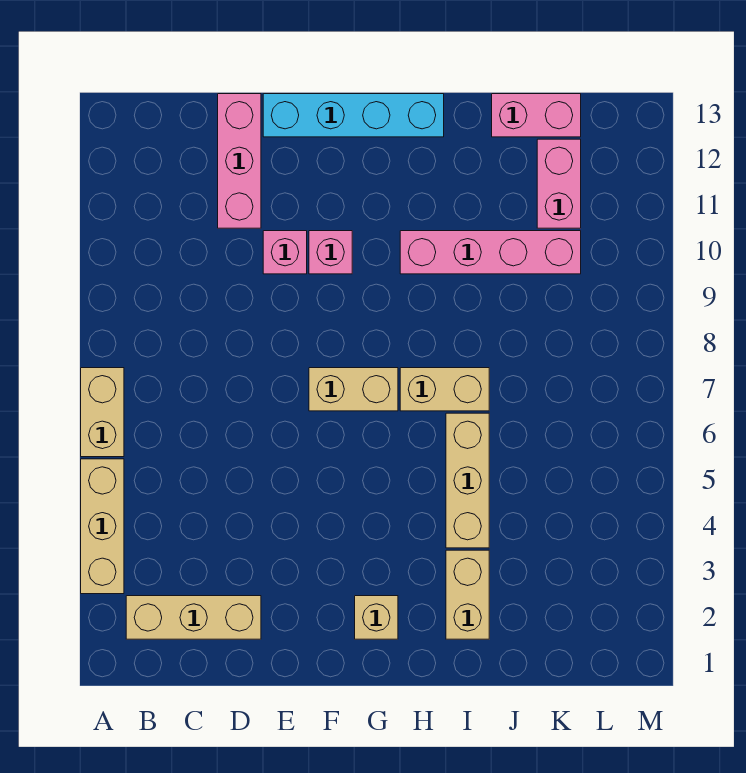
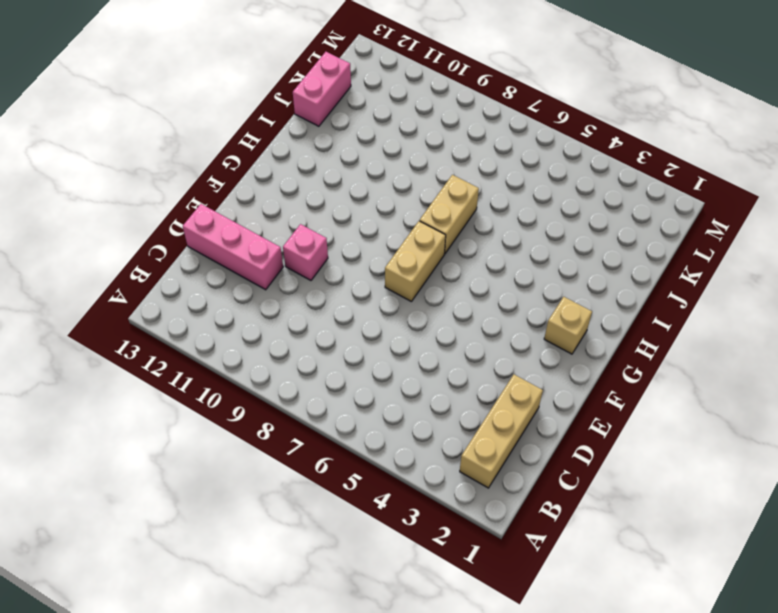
none -> tan 1x3 brick [81,459,124,594]
none -> tan 1x2 brick [81,368,124,457]
none -> cyan 1x4 brick [263,94,444,137]

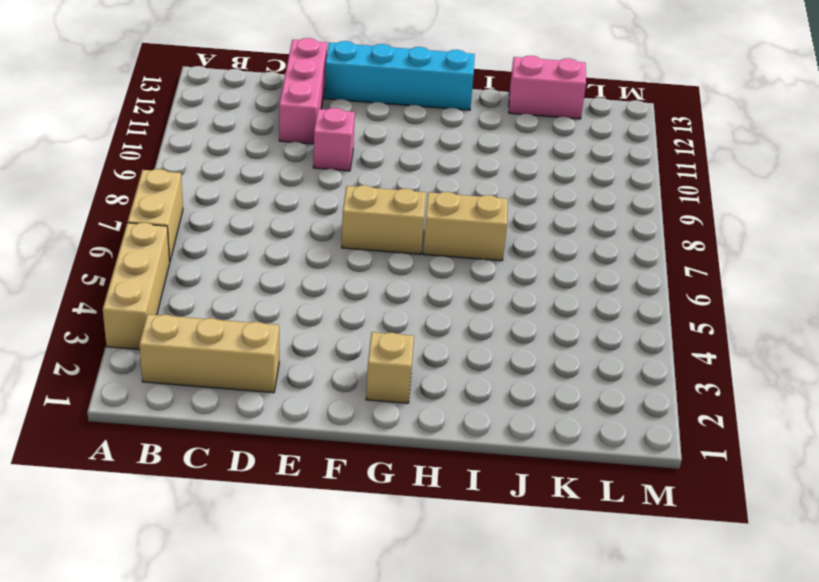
none -> pink 1x1 brick [309,231,352,274]
none -> pink 1x4 brick [400,231,581,274]
none -> tan 1x2 brick [446,550,489,639]

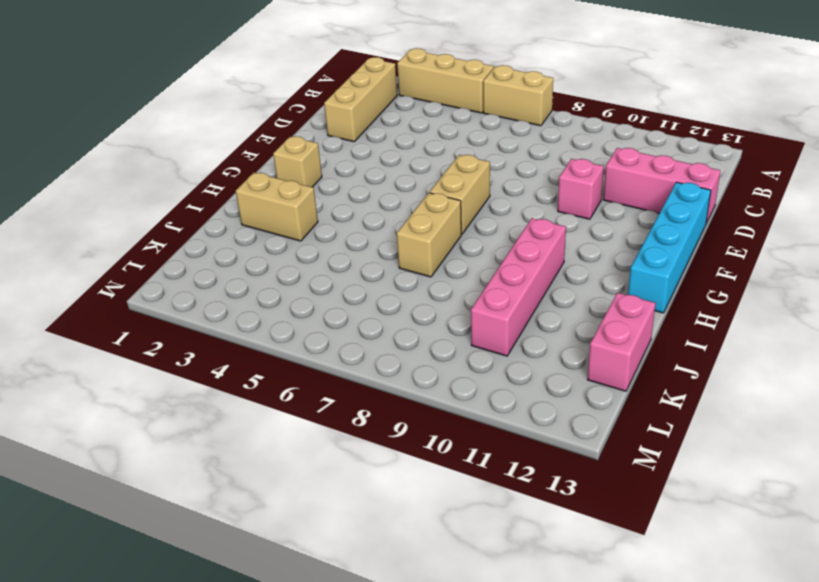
none -> pink 1x1 brick [309,231,352,274]
none -> tan 1x3 brick [446,413,489,548]
none -> pink 1x2 brick [537,139,581,228]

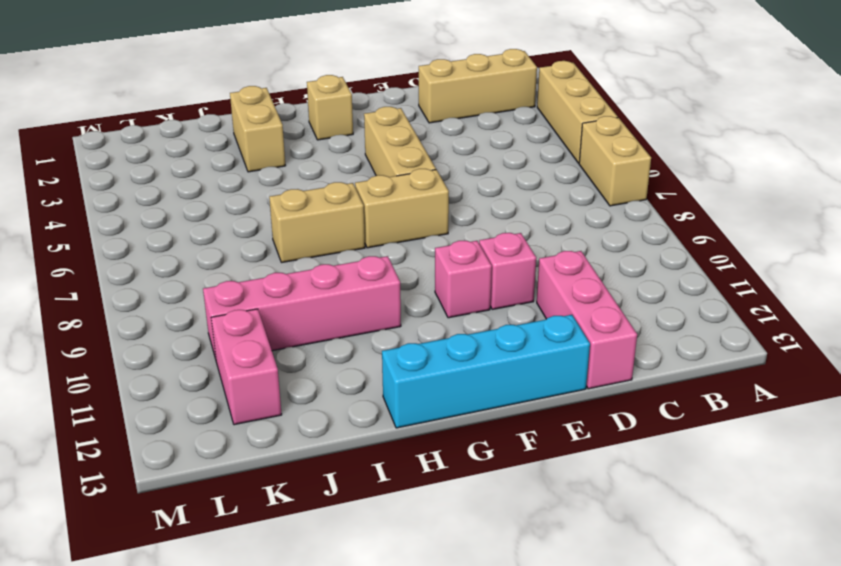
tan 1x3 brick [364,107,436,177] -> tan 1x3 brick moved to [446,413,489,548]
none -> pink 1x2 brick [492,94,581,137]

